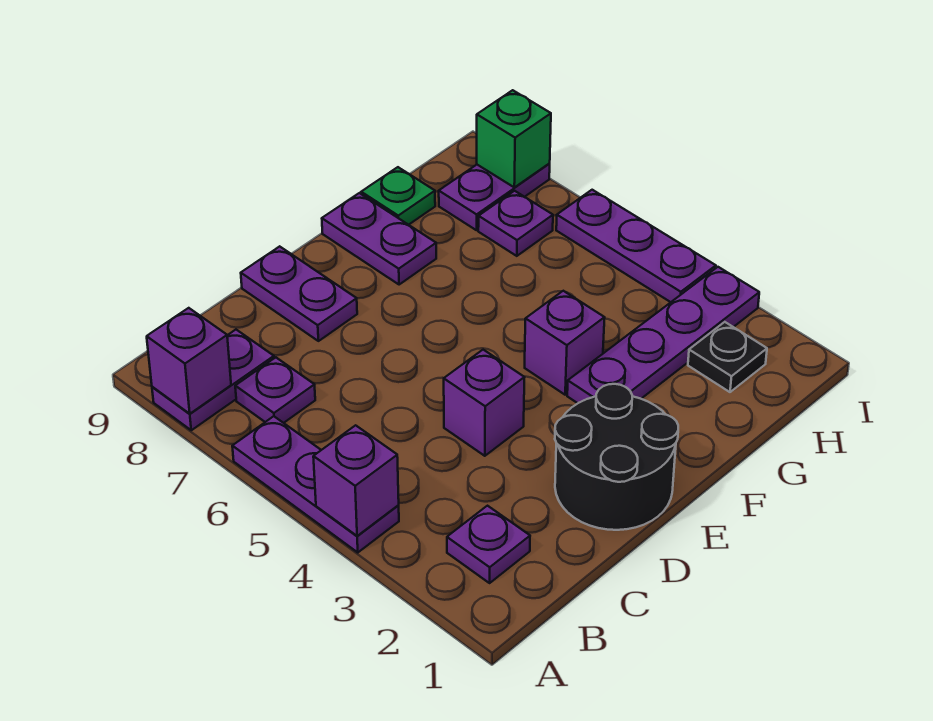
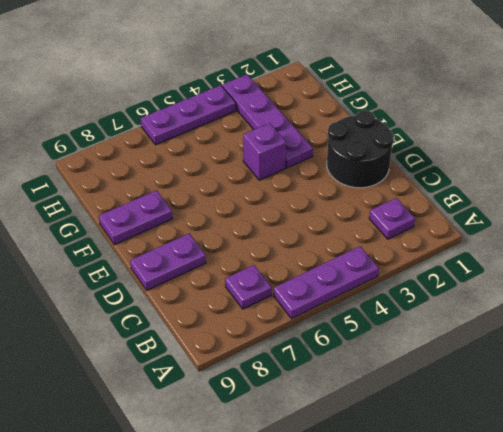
none -> purple 1x2 plate [152,330,274,430]
none -> purple 1x1 brick [444,350,525,456]
none -> green 1x1 plate [361,167,435,225]

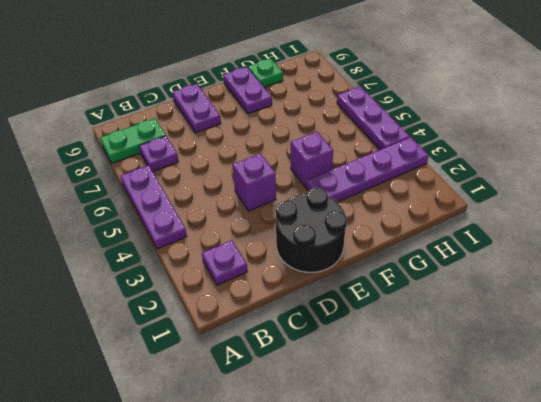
green 1x2 plate [100,118,166,163] -> purple 1x2 plate [152,330,274,430]
none -> black 1x1 plate [688,322,767,392]
none -> purple 1x1 plate [478,191,553,256]
none -> purple 1x2 plate [439,163,550,230]

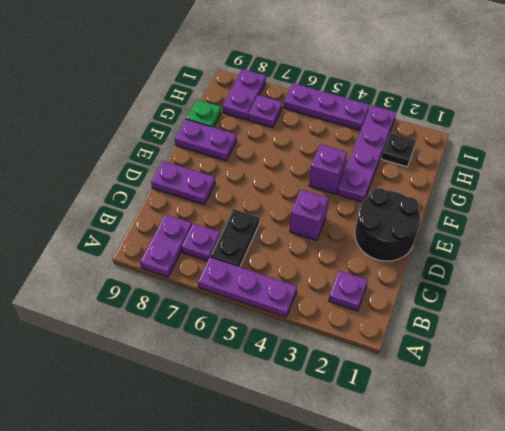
black 1x2 plate [210,209,260,267] -> none
none -> purple 1x1 brick [313,425,399,536]
none -> purple 1x1 brick [147,308,231,414]
none -> green 1x1 brick [477,90,551,187]

